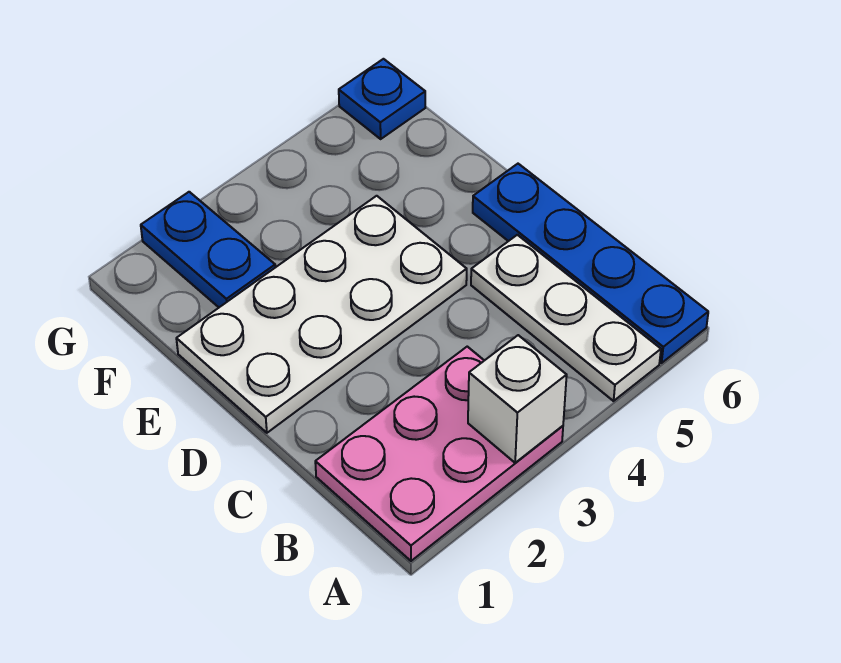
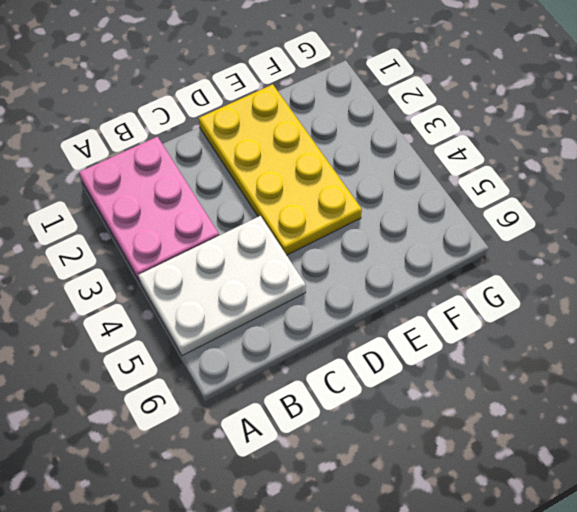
white 2x3 plate [138,216,306,356] -> white 1x3 plate [471,235,661,401]
yellow 2x4 plate [199,84,362,255] -> white 2x4 plate [176,196,467,433]
none -> blue 1x4 plate [473,164,708,363]
none -> blue 1x2 plate [141,192,275,307]

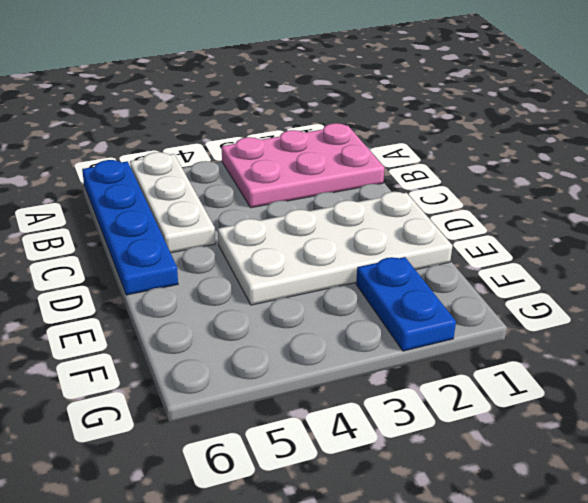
none -> blue 1x1 plate [339,59,425,139]
none -> white 1x1 brick [468,335,567,463]

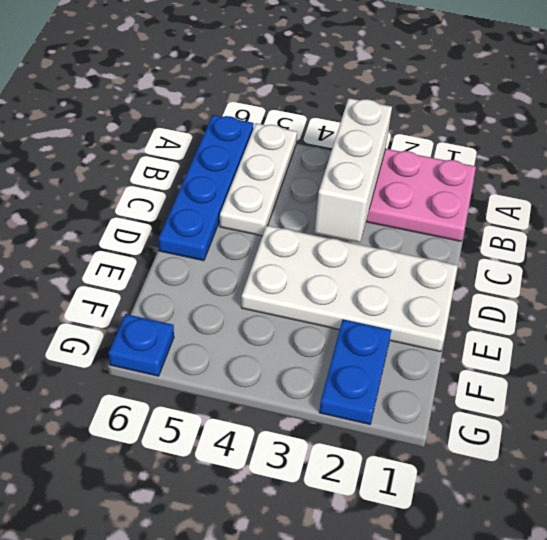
white 1x3 brick [315,98,392,243] -> white 1x1 brick [468,335,567,463]

